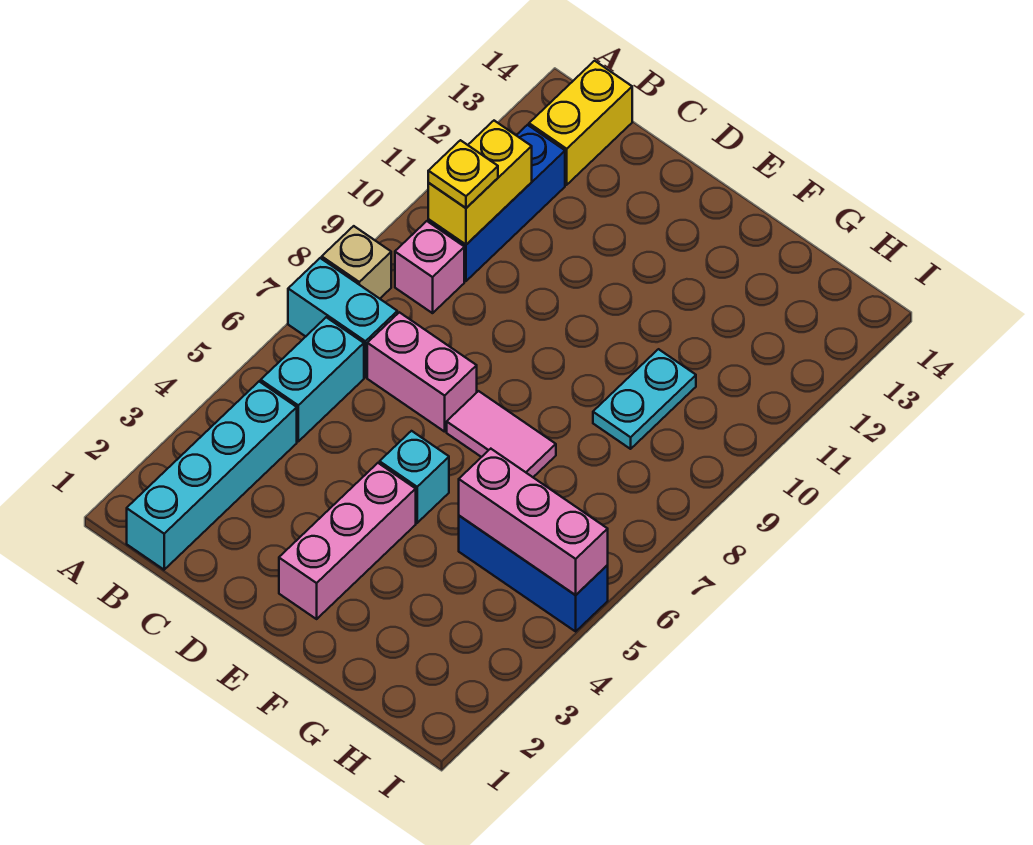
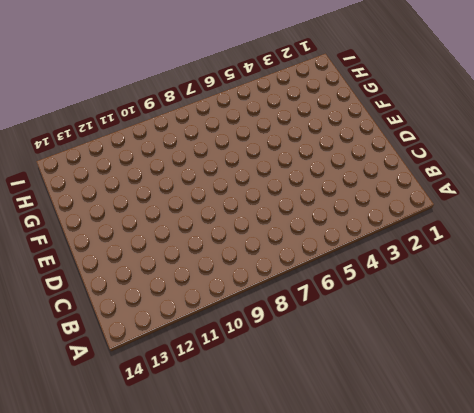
none -> cyan 1x2 brick [288,258,397,377]
none -> tan 1x1 brick [322,226,391,299]
none -> cyan 1x4 brick [127,382,297,570]

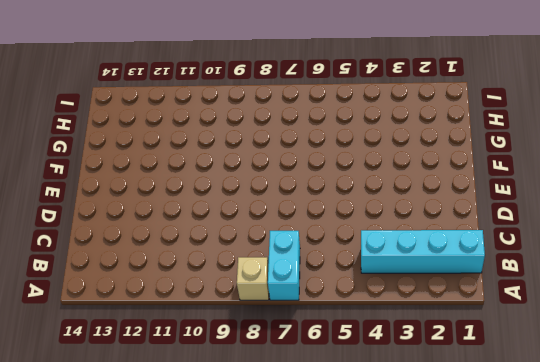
none -> cyan 1x2 brick [261,317,364,441]
none -> pink 1x1 brick [395,221,464,313]
none -> blue 1x3 brick [428,125,565,281]

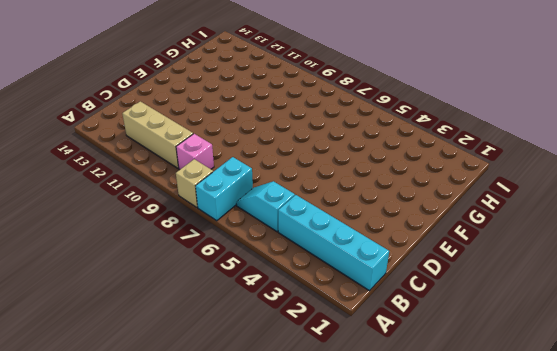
cyan 1x2 slope [236,181,295,232] -> cyan 1x2 brick [261,317,364,441]
tan 1x3 brick [122,101,193,168] -> blue 1x3 brick [428,125,565,281]
none -> yellow 1x2 brick [529,61,632,185]
none -> pink 1x2 brick [367,312,477,432]
none -> pink 1x3 brick [279,463,416,619]

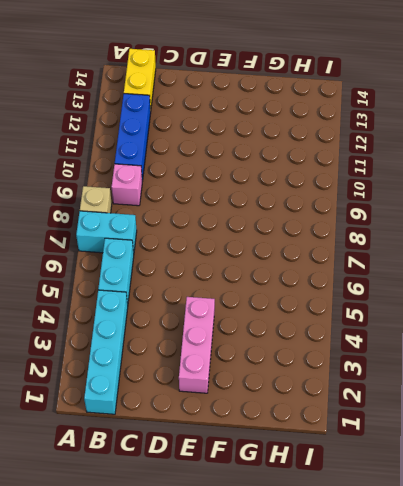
none -> pink 1x2 brick [367,312,477,432]
none -> cyan 1x1 brick [380,431,449,523]
none -> pink 1x2 tile [447,391,556,477]

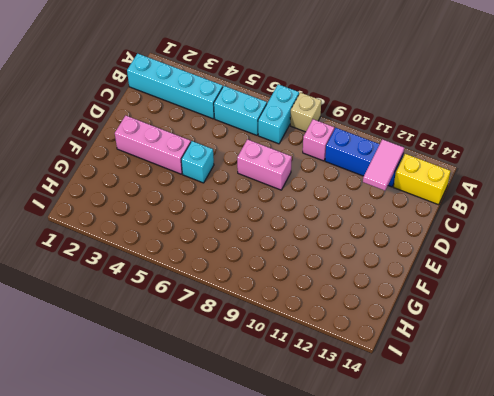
pink 1x2 tile [363,139,404,191] -> pink 1x2 tile moved to [447,391,556,477]
pink 1x2 brick [237,139,292,190] -> pink 1x2 brick turned to [367,312,477,432]
none -> blue 1x3 brick [459,516,608,631]
none -> cyan 1x2 plate [593,349,696,449]
none -> yellow 1x2 brick [428,121,532,245]

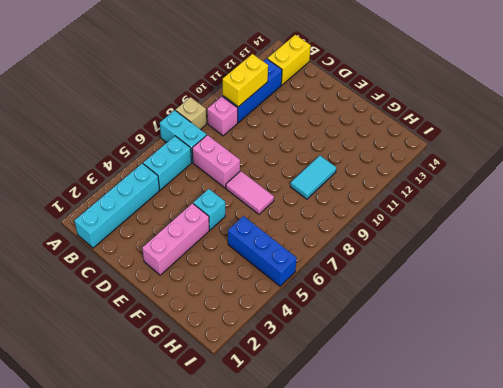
cyan 1x2 tile [291,156,336,199] -> cyan 1x2 plate [593,349,696,449]
none -> pink 1x3 brick [459,449,608,595]
none -> yellow 1x1 plate [428,140,498,208]

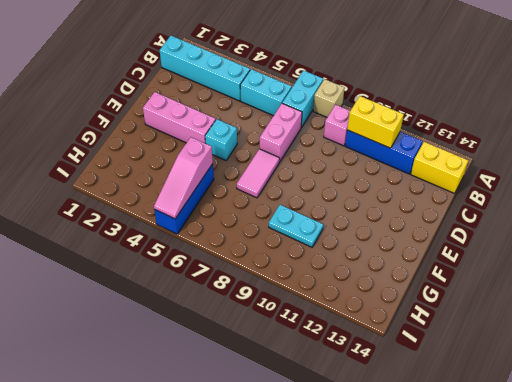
pink 1x3 slope [154,137,213,219] -> pink 1x3 brick [459,449,608,595]
none -> yellow 1x1 plate [428,140,498,208]

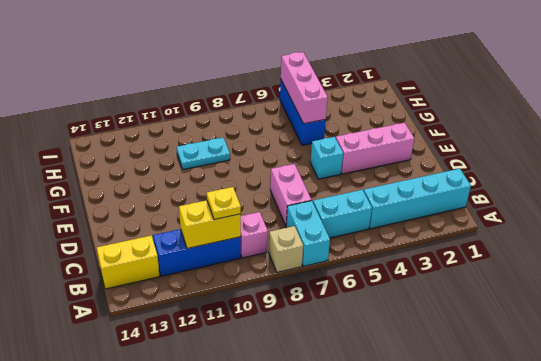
none -> pink 1x2 tile [447,391,556,477]

